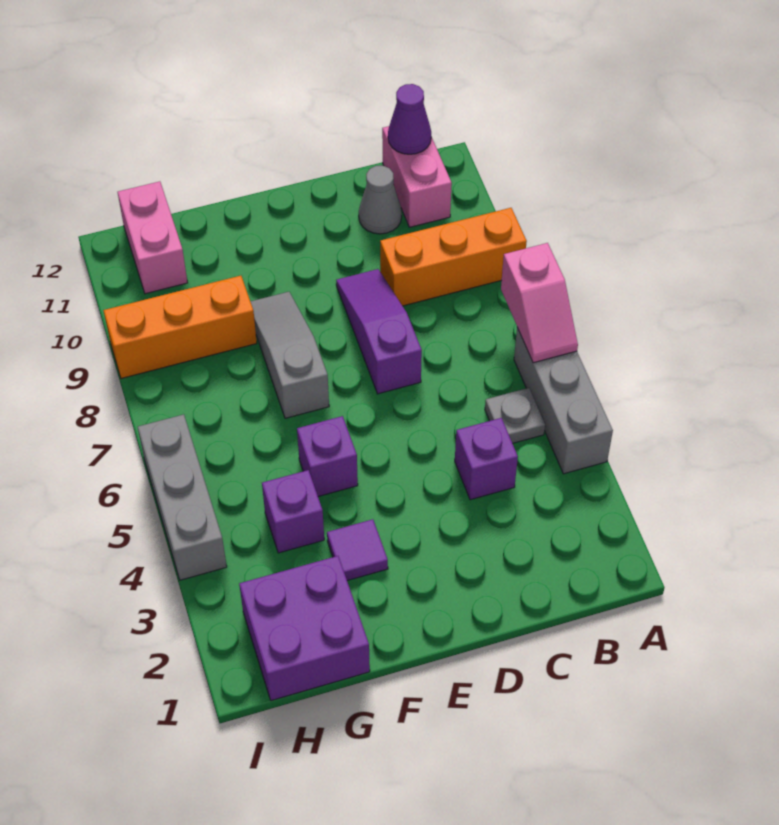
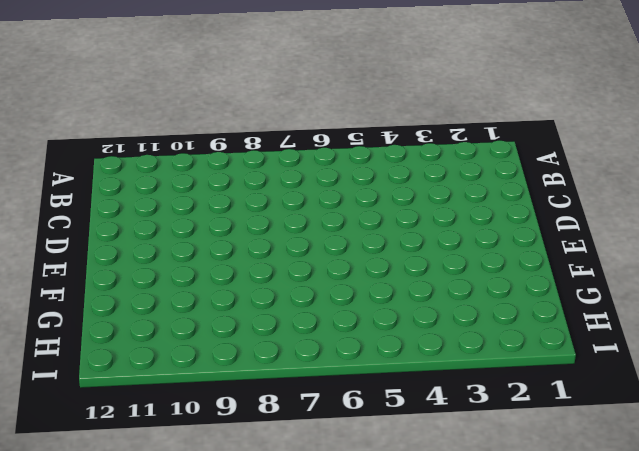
none -> grey 1x3 brick [514,328,613,474]
none -> orange 1x3 brick [380,208,527,306]
none -> grey 1x1 plate [485,388,545,443]

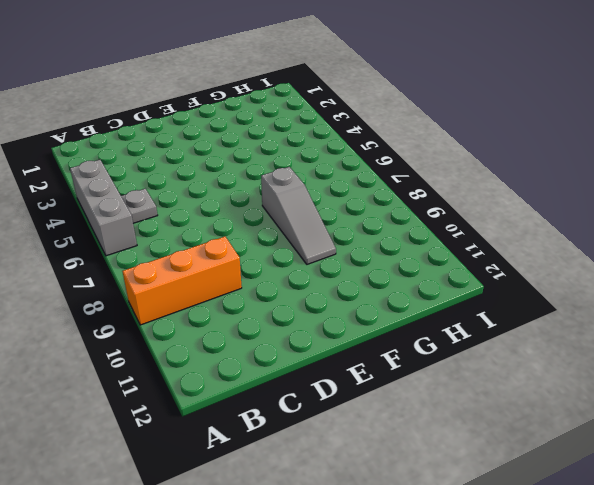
none -> pink 1x2 brick [382,126,452,227]
none -> purple 1x1 brick [455,418,518,500]
none -> grey 1x1 cone [359,166,402,234]

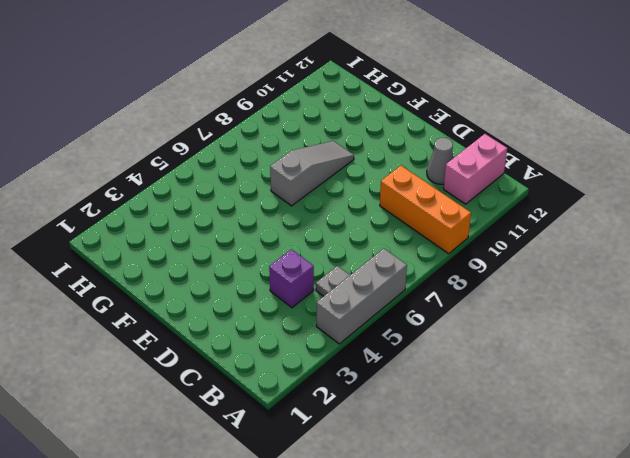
none -> purple 1x3 slope [336,269,422,394]
none -> purple 1x1 tile [327,519,388,581]
none -> purple 1x1 brick [297,416,358,497]

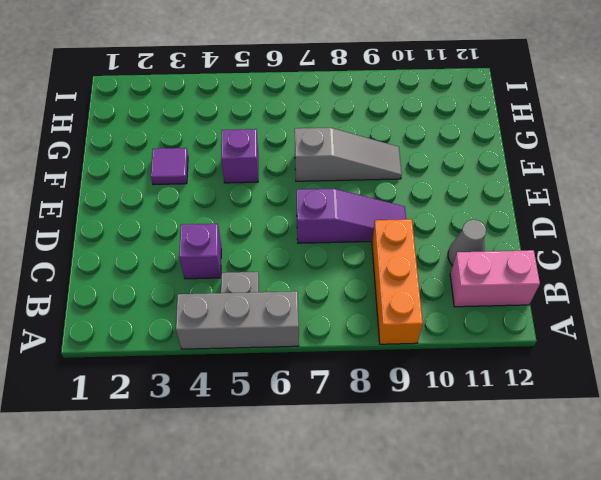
none -> purple 2x2 brick [239,556,370,701]
none -> purple 1x1 brick [262,470,324,553]
none -> orange 1x3 brick [103,276,257,379]

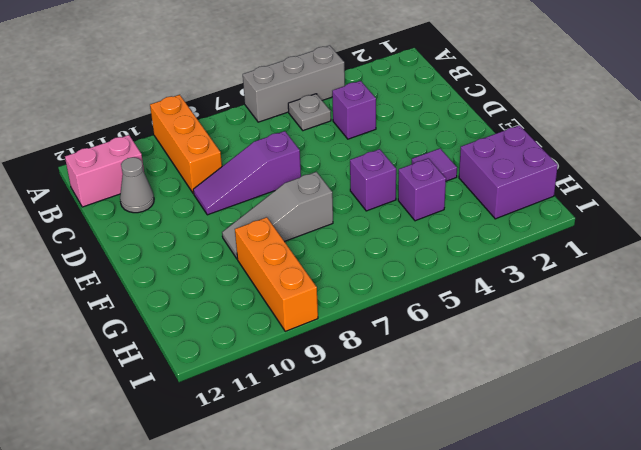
none -> pink 1x2 brick [118,181,187,294]
none -> grey 1x3 brick [138,414,227,580]
none -> pink 1x2 slope [501,243,578,363]

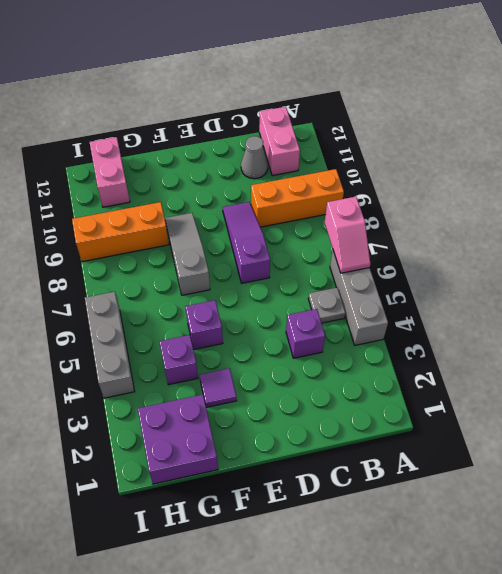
none -> purple 1x1 cone [388,84,431,154]

